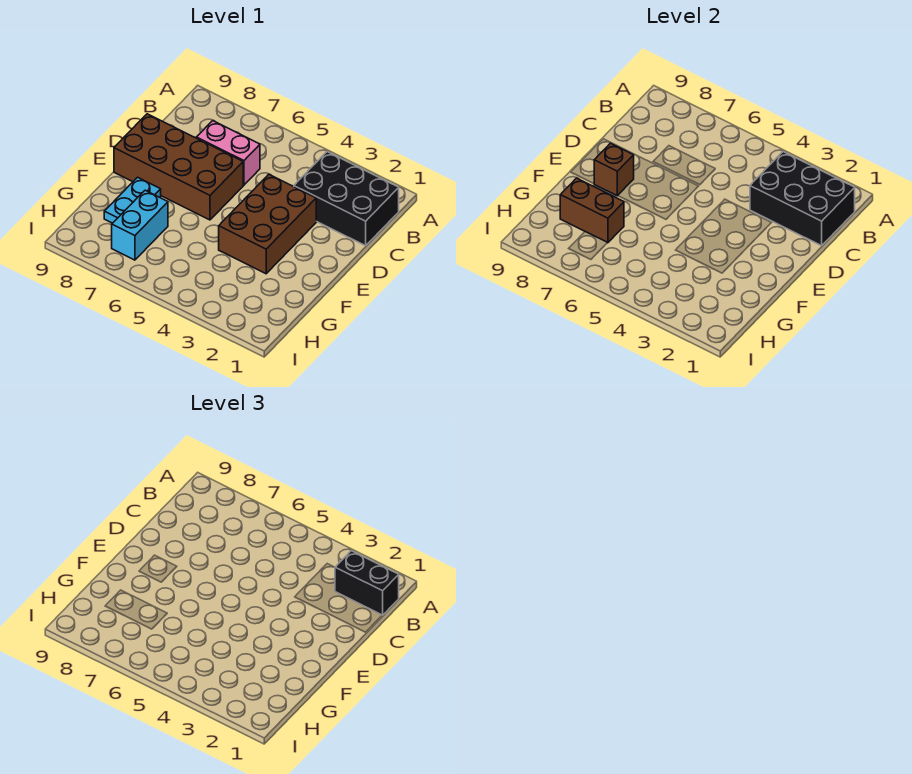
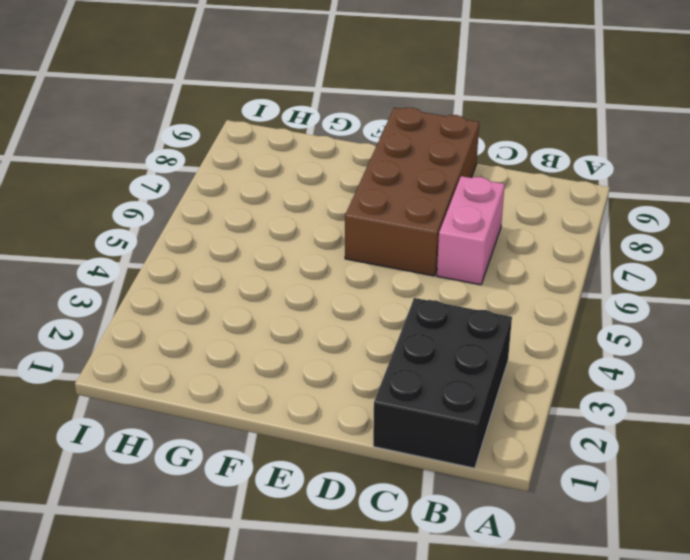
none -> brown 2x3 brick [219,174,316,274]
none -> cyan 1x2 plate [104,177,161,223]

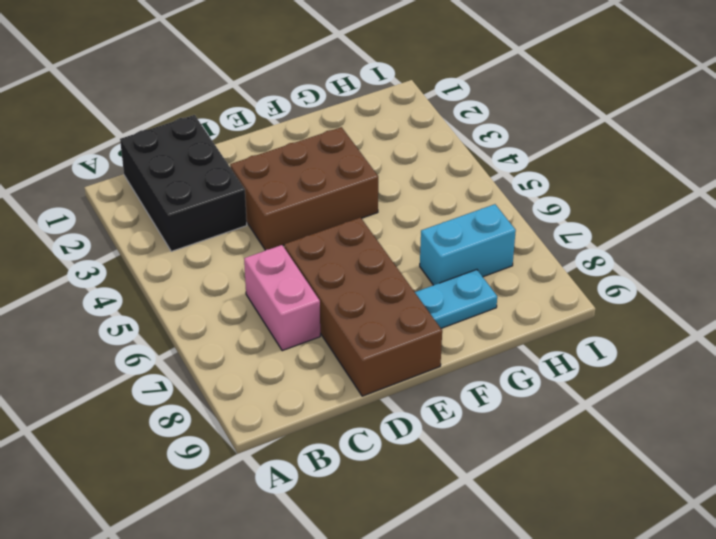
none -> black 2x3 brick [750,152,855,246]
none -> brown 1x1 brick [594,143,634,196]

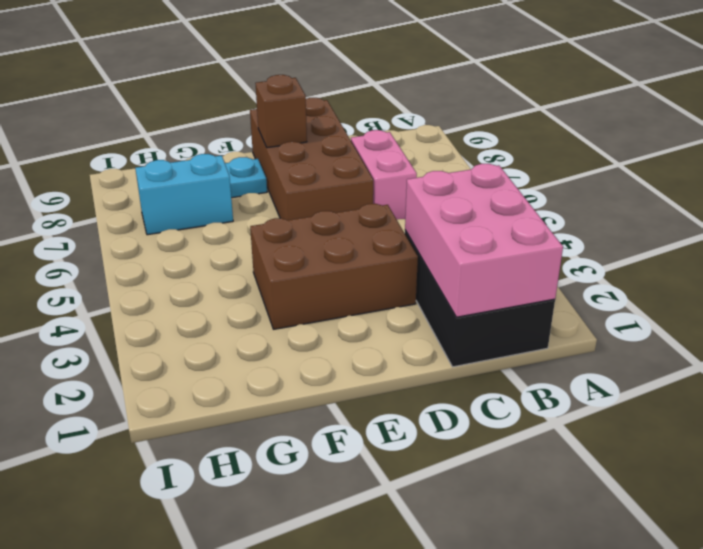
pink 2x3 brick [405,164,563,317] -> black 2x3 brick [750,152,855,246]
none -> brown 1x2 brick [560,178,624,243]
none -> black 1x2 brick [335,551,399,615]

